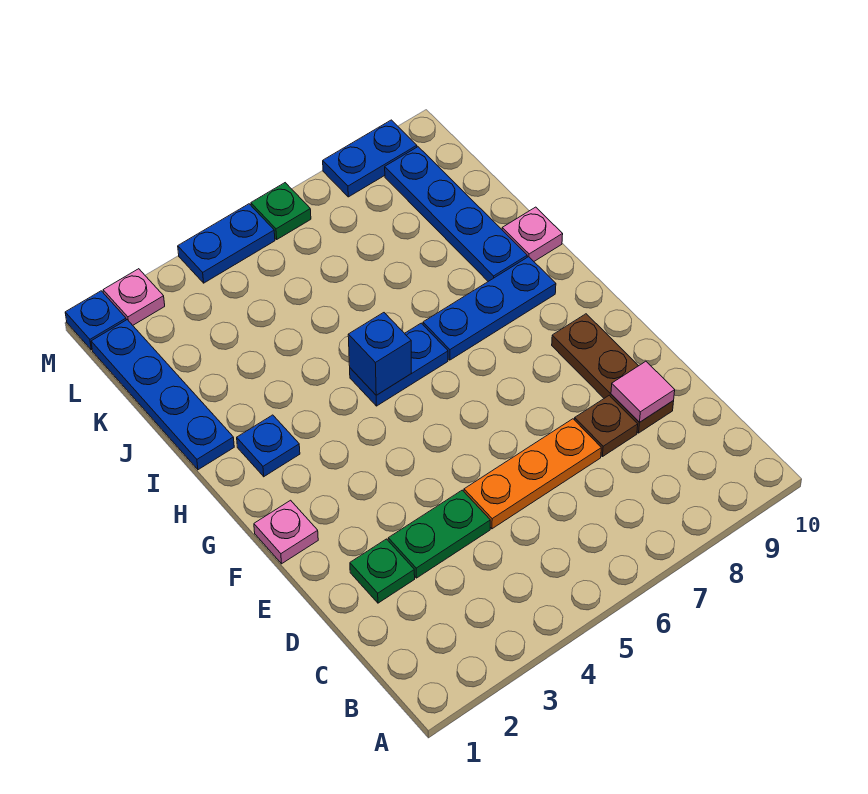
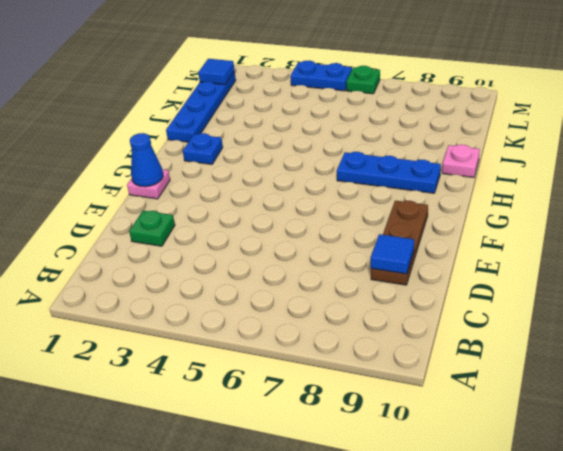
blue 1x1 tile [371,234,414,274] -> pink 1x1 tile [611,361,675,422]
blue 1x1 cone [130,133,163,187] -> none
blue 1x1 tile [198,59,234,85] -> none
none -> green 1x2 plate [388,490,490,578]
none -> orange 1x3 plate [464,419,601,529]
none -> brown 1x1 plate [575,395,638,457]

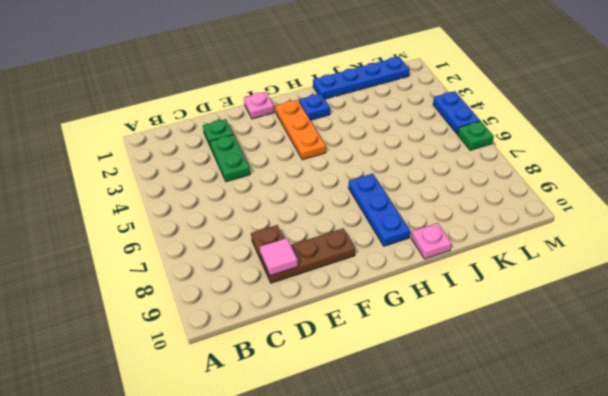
orange 1x3 plate [275,100,326,160] -> orange 1x3 plate moved to [464,419,601,529]
none -> blue 1x2 plate [350,323,448,406]
none -> blue 1x4 plate [385,147,527,281]
none -> blue 1x1 plate [65,291,126,350]

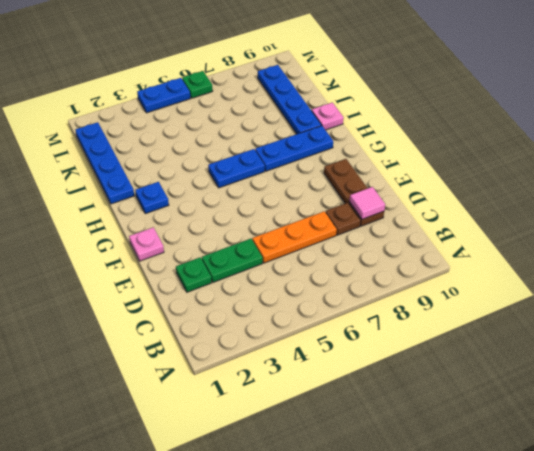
none -> blue 1x1 plate [65,291,126,350]
none -> pink 1x1 plate [103,269,165,325]
none -> blue 1x2 plate [323,120,417,197]

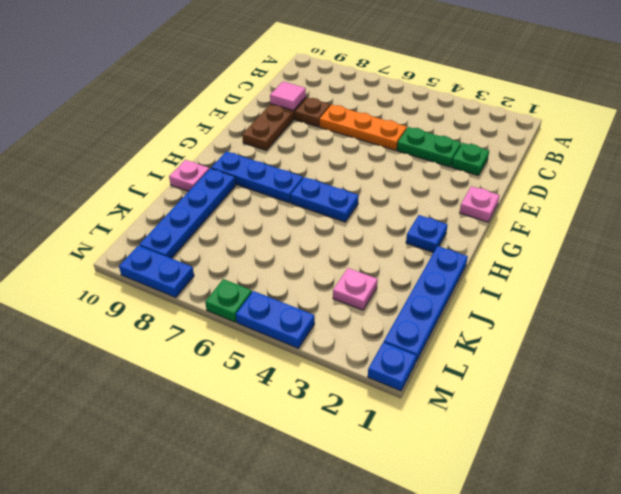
pink 1x1 plate [333,268,378,310] -> pink 1x1 plate moved to [103,269,165,325]
none -> blue 1x1 brick [348,313,411,395]

